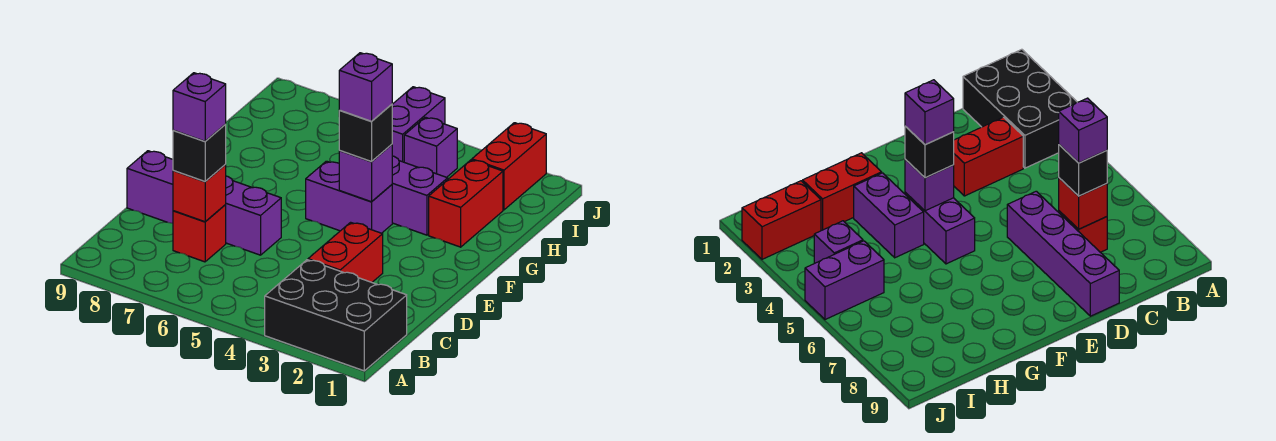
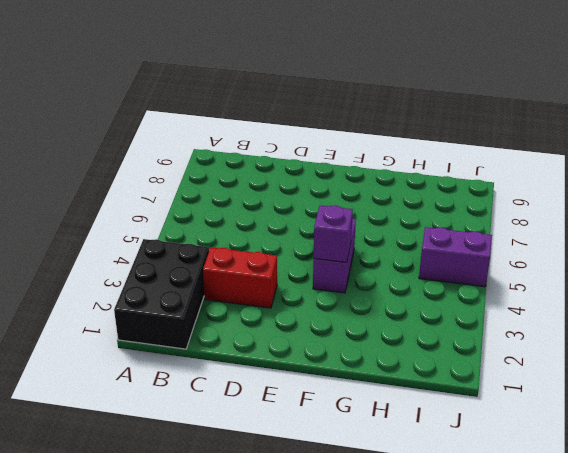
none -> red 1x1 brick [173,205,226,262]
none -> purple 1x4 brick [127,151,281,255]
none -> red 1x2 brick [429,160,503,247]

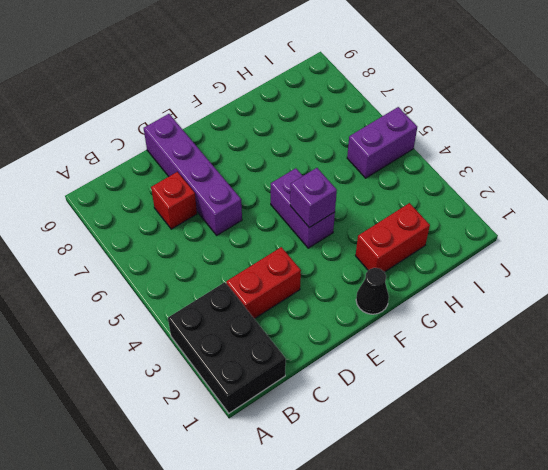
black 1x1 cone [356,268,389,314] -> none
none -> purple 1x2 brick [392,156,448,235]
none -> red 1x2 brick [472,123,546,210]
none -> purple 1x1 brick [404,117,457,177]

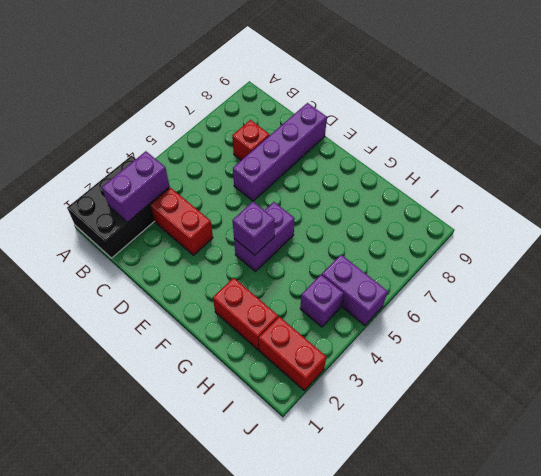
purple 1x2 brick [102,151,170,222] -> purple 1x2 brick moved to [392,156,448,235]
none -> red 1x1 brick [173,164,226,222]
none -> black 1x1 brick [173,124,226,182]
none -> black 1x1 brick [339,104,392,162]

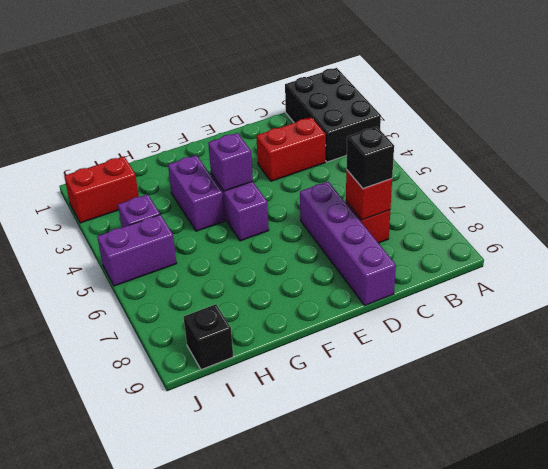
black 1x1 brick [184,304,233,370] -> black 1x1 brick moved to [339,104,392,162]
none -> red 1x2 brick [429,160,503,247]
none -> purple 1x1 brick [173,73,226,141]
none -> purple 1x1 brick [339,53,392,121]

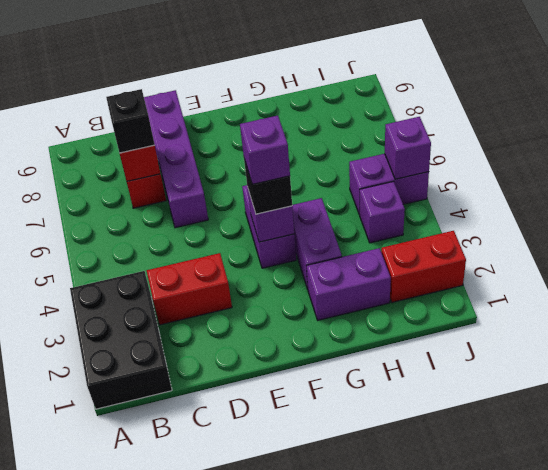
purple 1x2 brick [307,248,391,320] -> red 1x2 brick [429,160,503,247]
purple 1x1 brick [385,117,431,179] -> purple 1x1 brick moved to [173,73,226,141]

